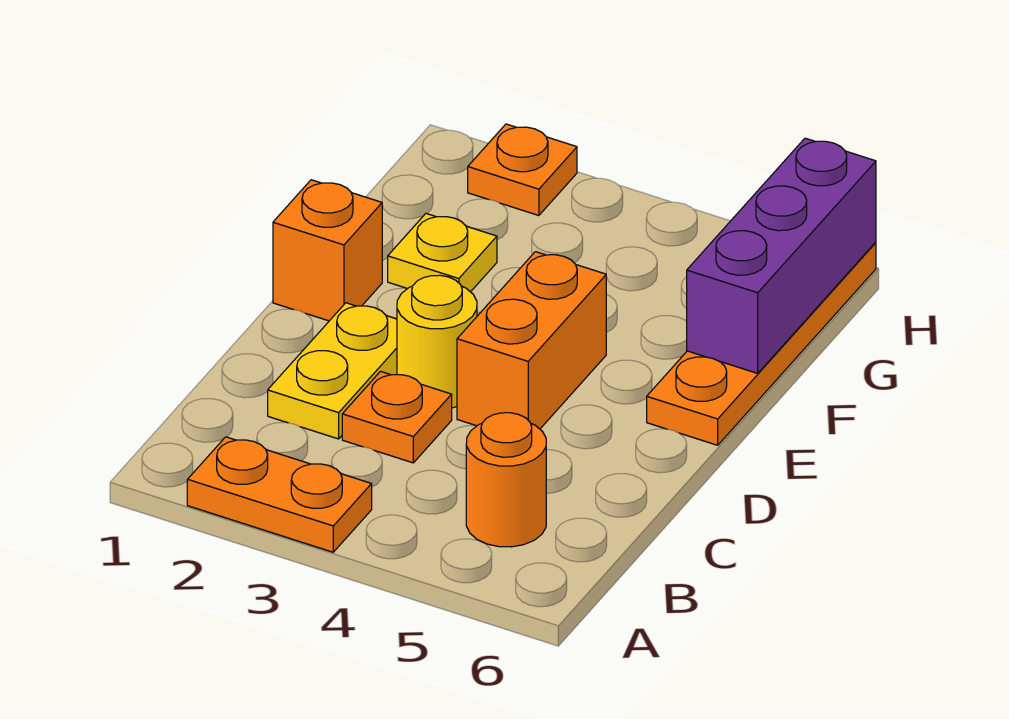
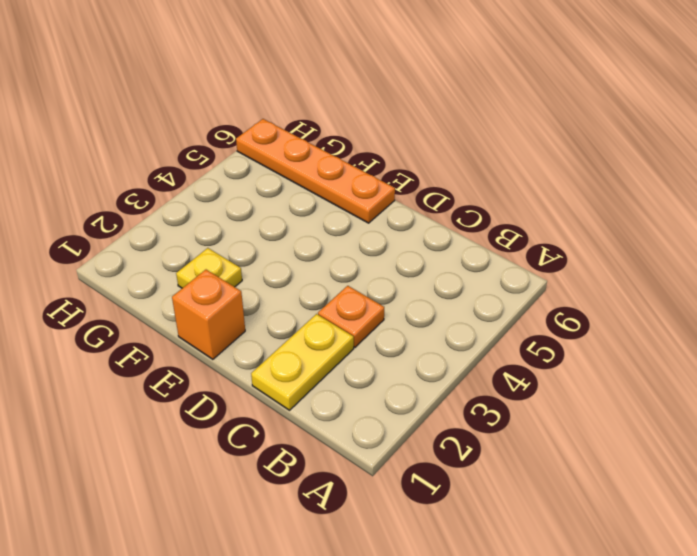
yellow 1x2 plate [251,314,354,410] -> yellow 1x2 plate turned to [268,303,397,439]
none -> orange 1x2 plate [187,437,372,552]
none -> orange 1x1 round brick [466,413,546,547]

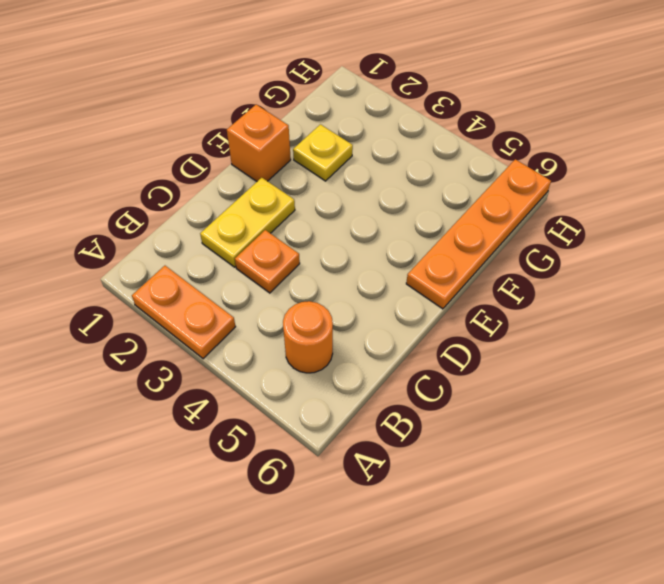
none -> yellow 1x1 round brick [397,275,477,408]
none -> orange 1x2 brick [457,252,606,429]

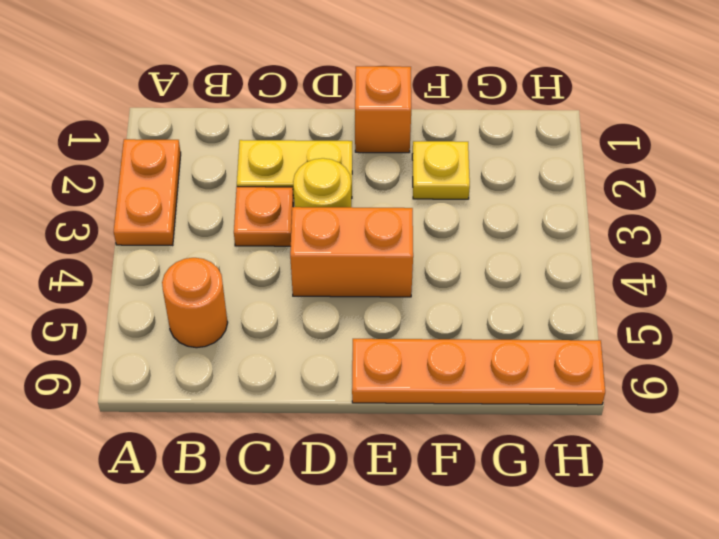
none -> orange 1x1 plate [468,124,577,216]
none -> purple 1x3 brick [687,138,876,373]

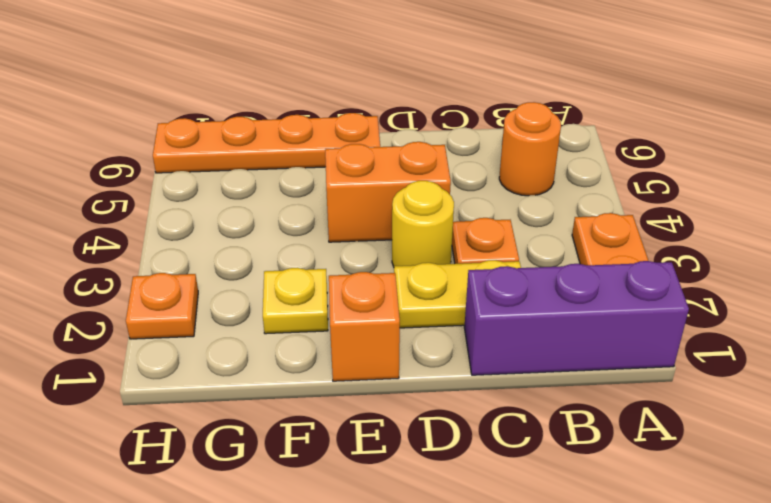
purple 1x3 brick [464,261,689,375] -> purple 1x3 brick moved to [687,138,876,373]

